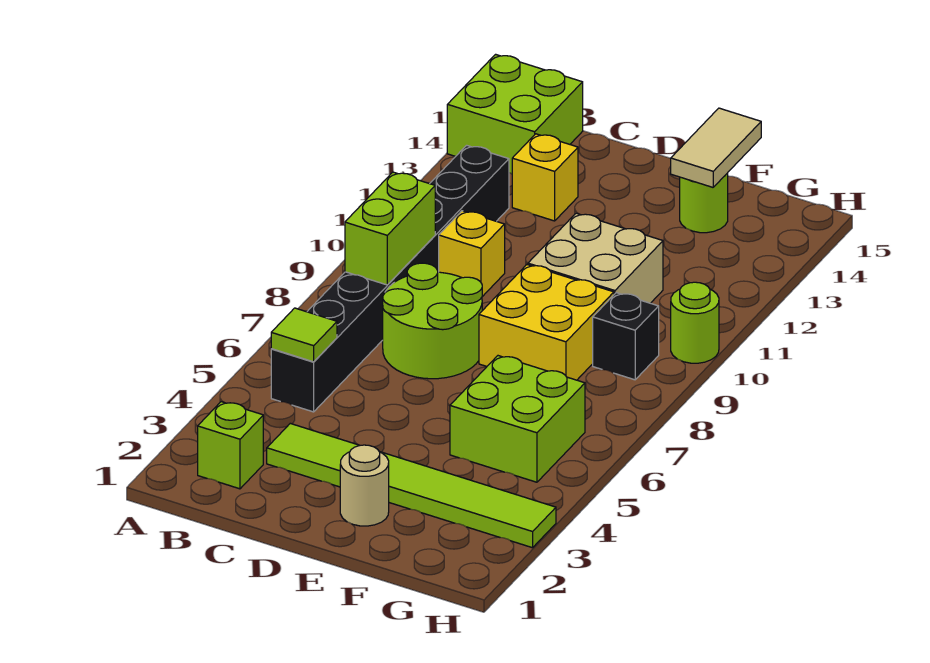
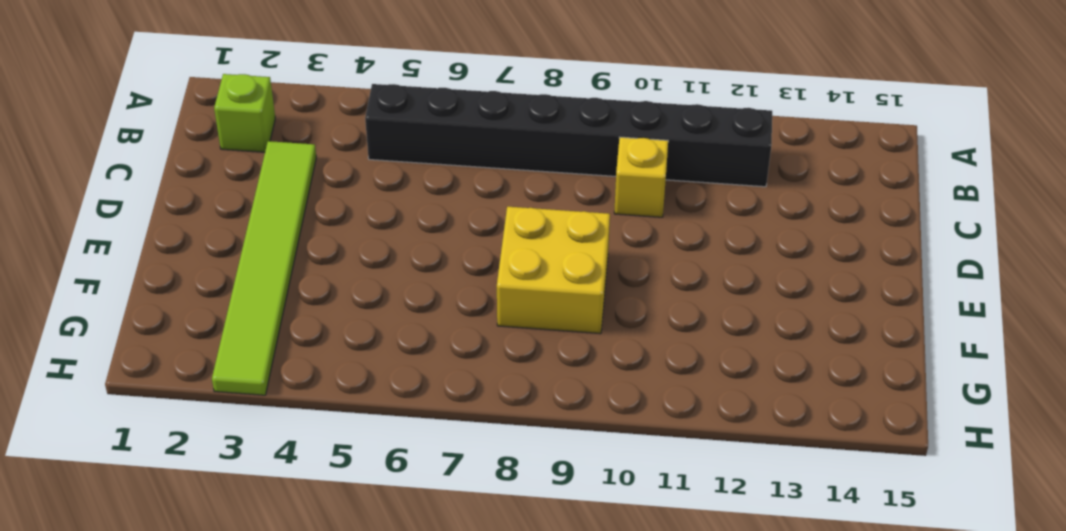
none -> lime 2x2 brick [447,54,583,174]
none -> lime 2x2 round brick [383,263,482,379]
none -> yellow 1x1 brick [512,134,578,221]

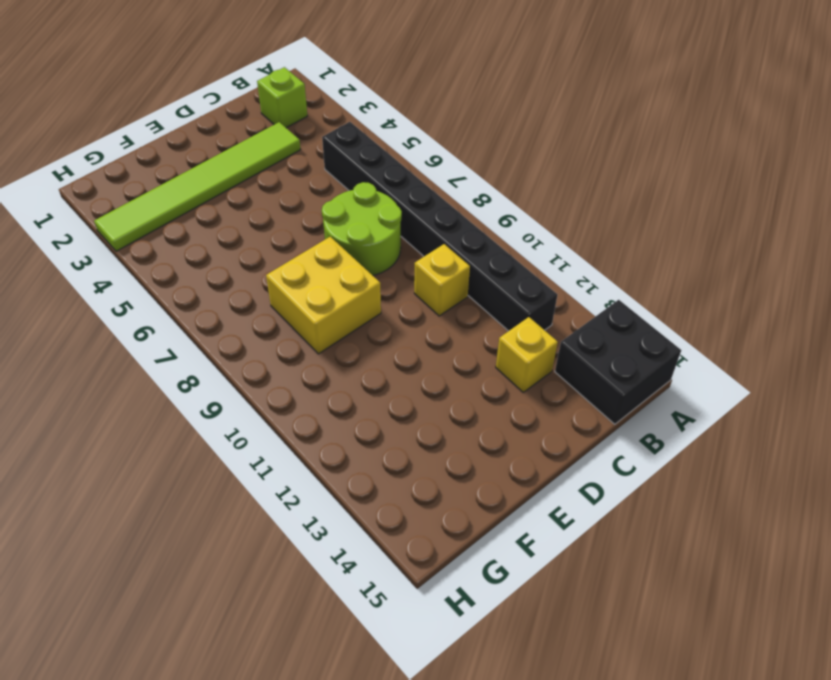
black 2x2 brick [555,300,681,424] -> lime 2x2 brick [447,54,583,174]
none -> tan 1x1 round brick [340,445,389,526]
none -> tan 2x2 brick [528,213,663,303]
none -> lime 2x2 brick [450,356,585,482]

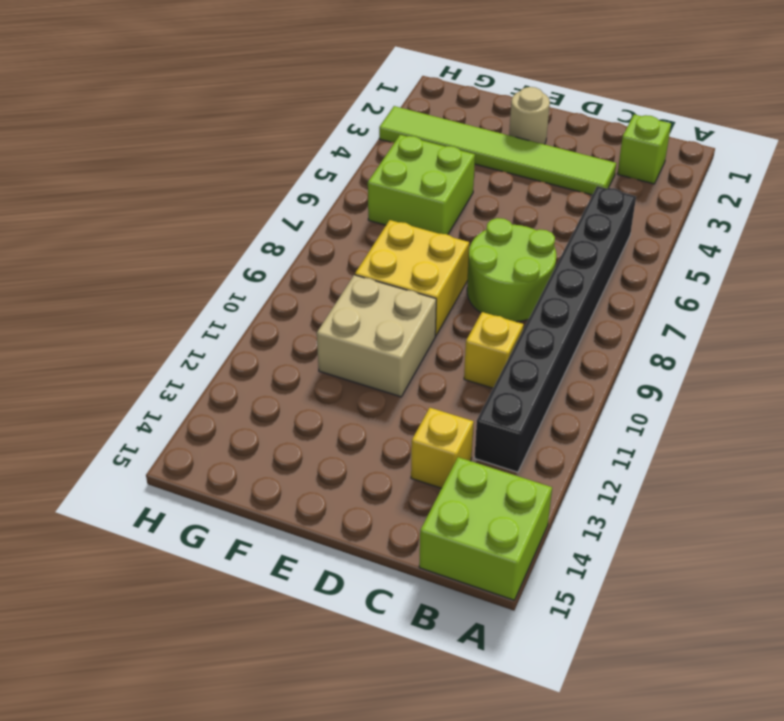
none -> lime 1x1 round brick [680,173,728,233]
none -> black 1x1 brick [593,293,659,380]
none -> lime 1x1 round brick [671,282,719,363]

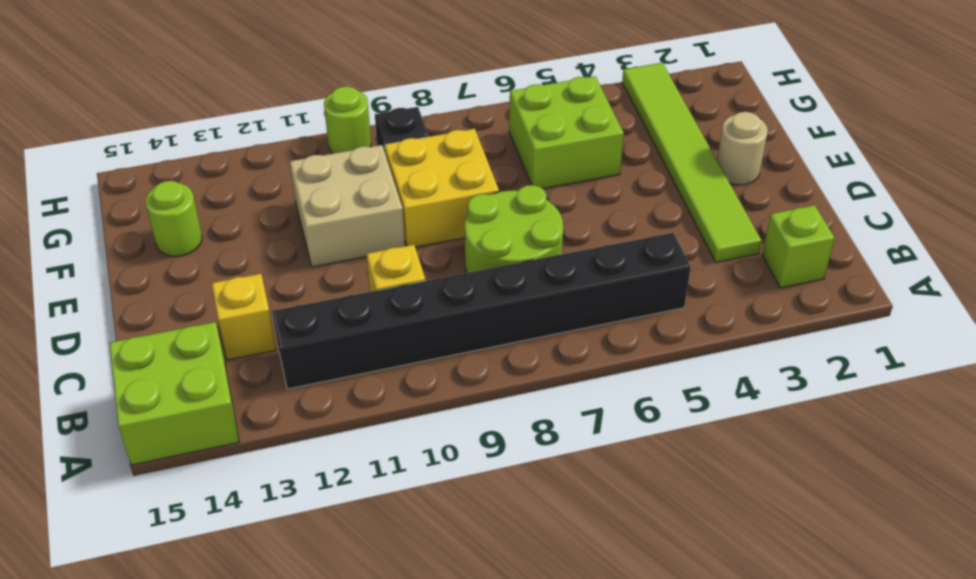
none -> lime 1x1 tile [271,308,337,362]
none -> lime 1x2 brick [345,172,435,285]
none -> tan 1x2 tile [671,108,761,187]

